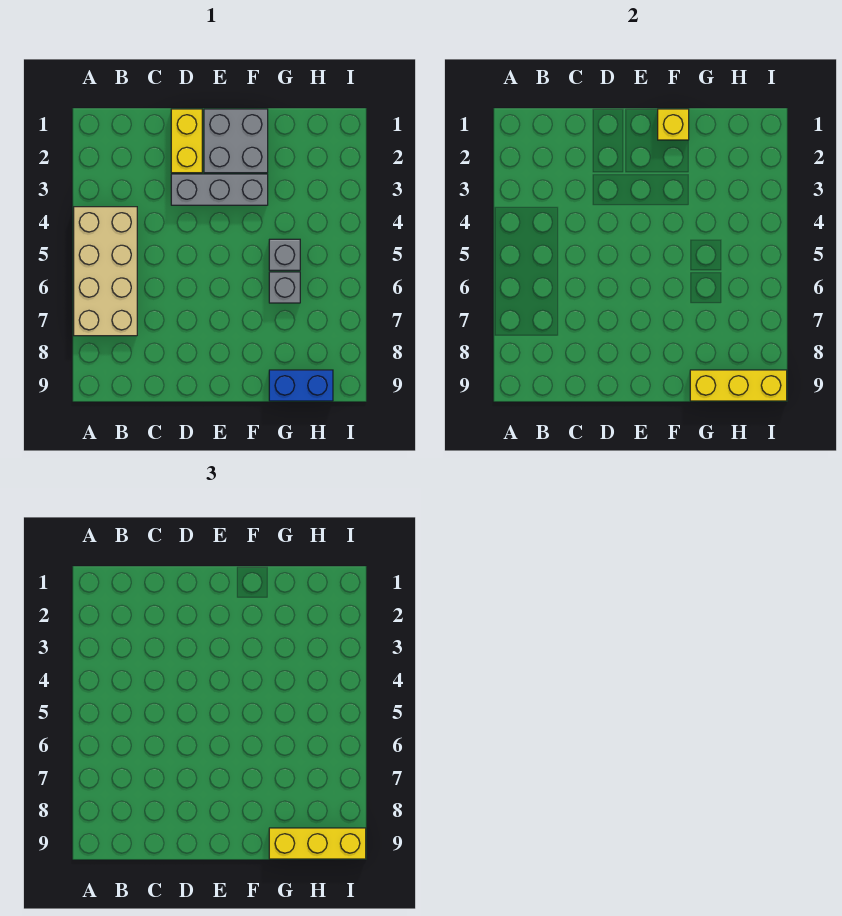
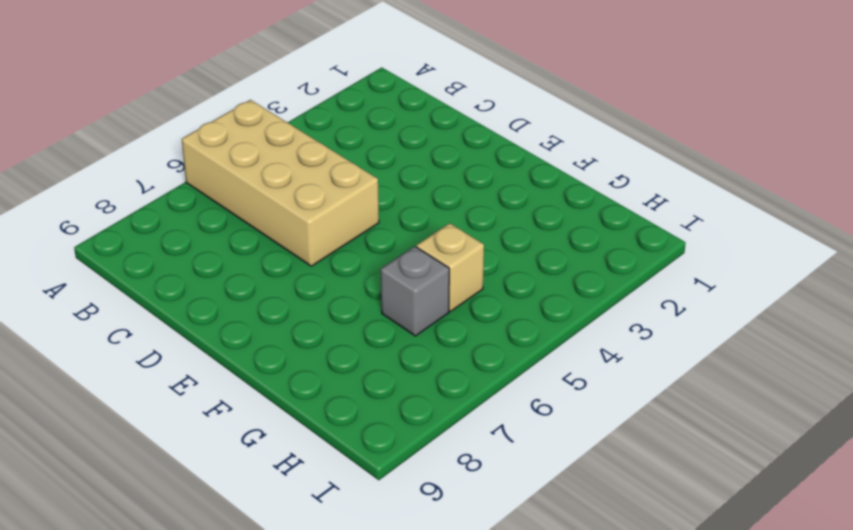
tan 2x4 brick [182,100,379,266] -> tan 2x4 brick turned to [74,207,137,336]
tan 1x1 brick [416,223,484,311] -> grey 1x1 brick [269,239,300,270]
none -> yellow 1x2 brick [171,109,202,173]
none -> grey 1x3 brick [171,174,268,205]

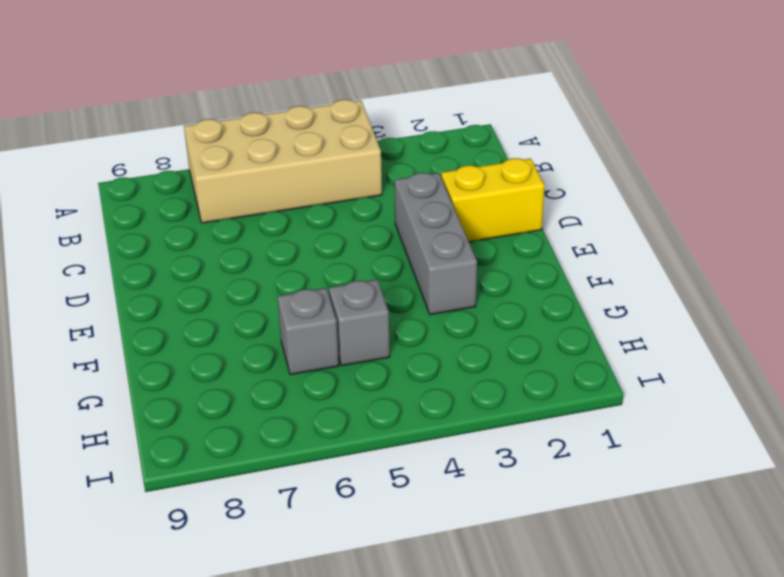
none -> grey 2x2 brick [204,109,268,173]
none -> blue 1x2 brick [269,370,333,401]

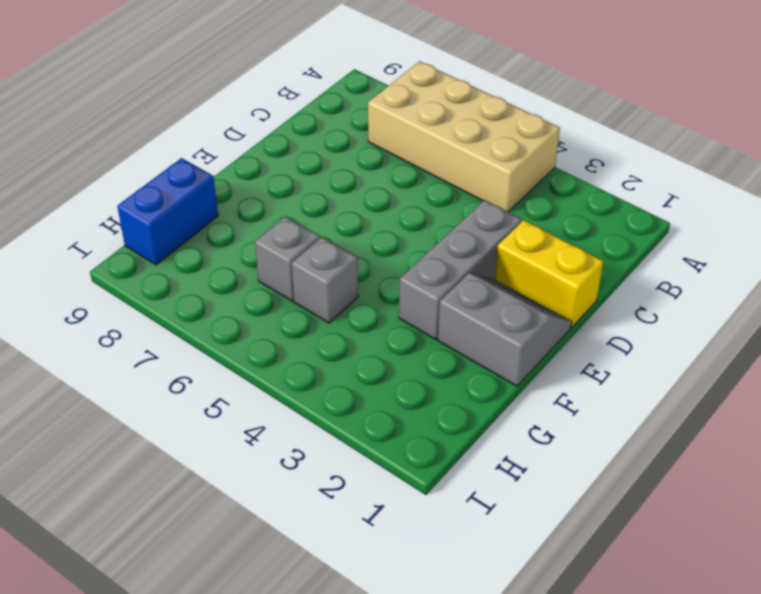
grey 2x2 slope [438,273,572,386] -> grey 2x2 brick [204,109,268,173]
none -> yellow 1x1 brick [658,109,689,140]
none -> yellow 1x3 brick [690,370,787,401]

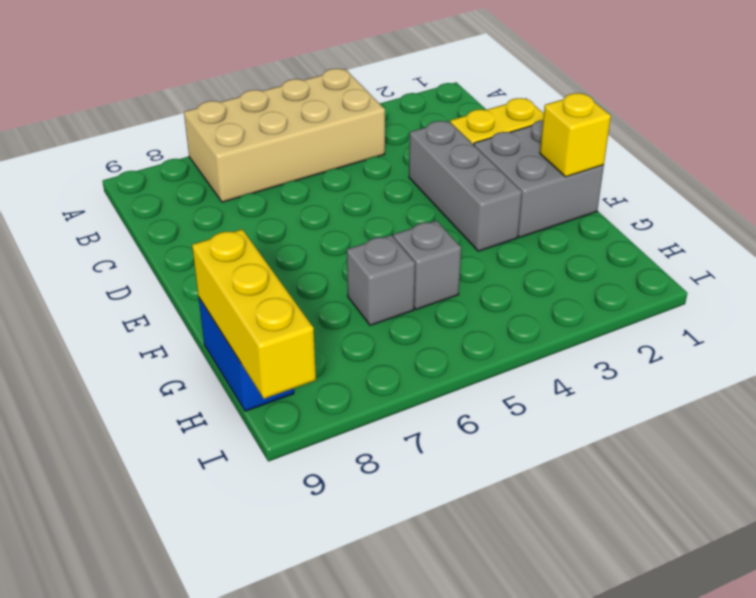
none -> yellow 1x3 brick [269,828,366,859]

